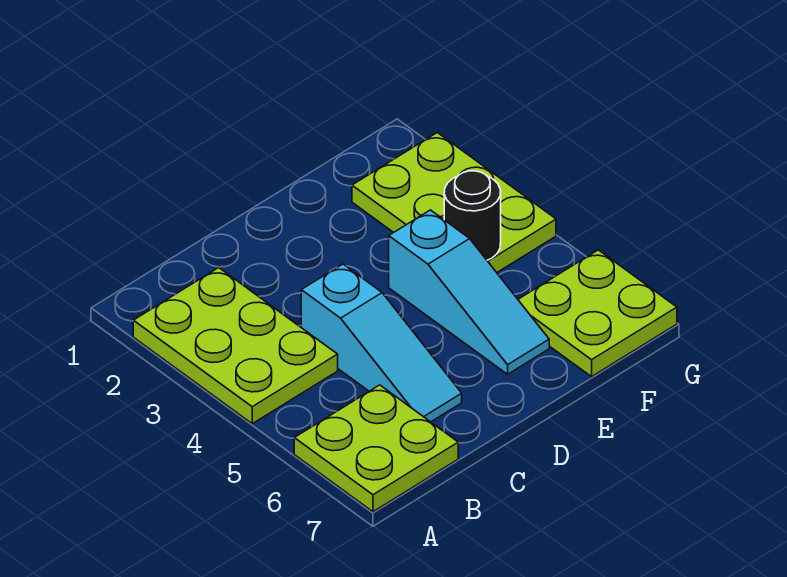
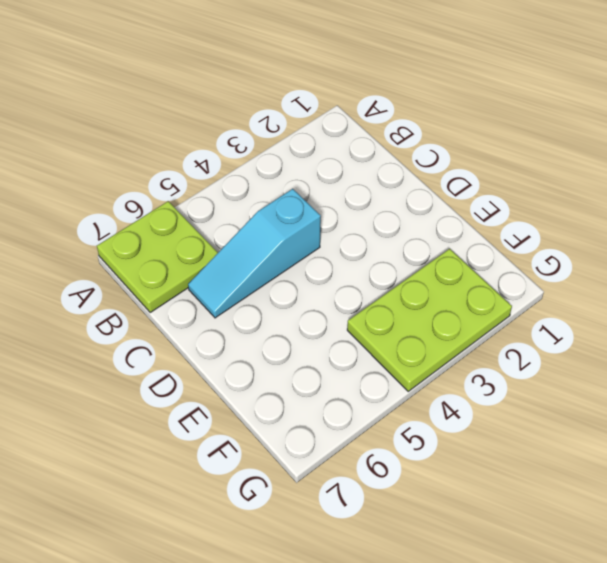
none -> lime 2x3 plate [133,268,338,424]
none -> cyan 1x3 slope [389,210,549,374]

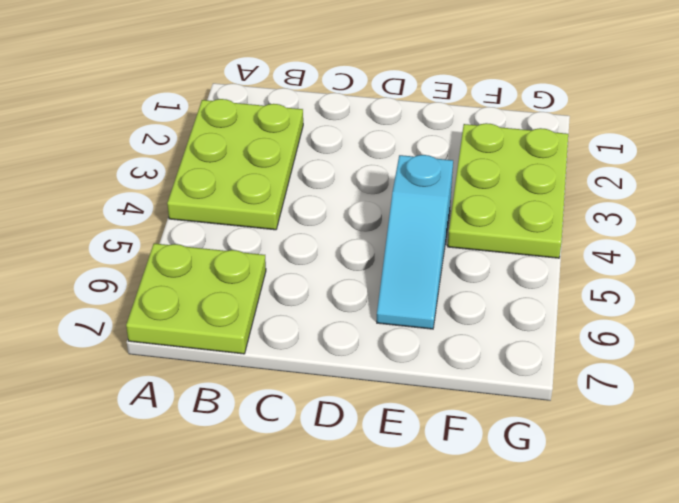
none -> cyan 1x3 slope [301,264,462,422]
none -> lime 2x2 plate [518,250,677,377]

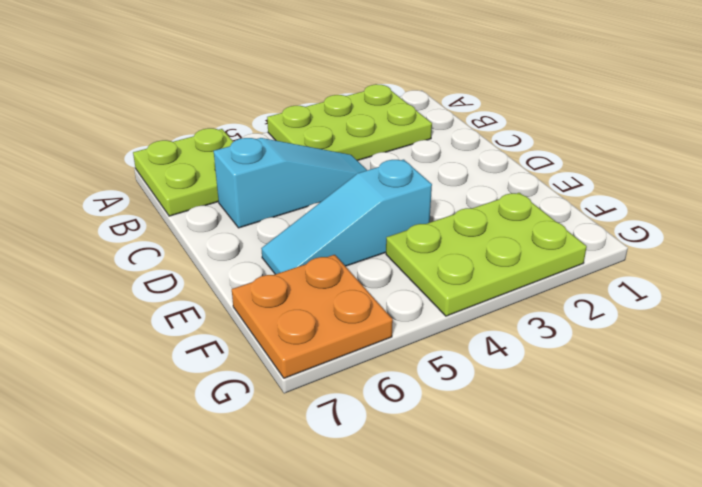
cyan 1x3 slope [214,138,367,228] -> cyan 1x3 slope turned to [301,264,462,422]
orange 2x2 plate [232,255,393,378] -> lime 2x2 plate [518,250,677,377]
none -> black 1x1 round brick [444,171,501,260]

